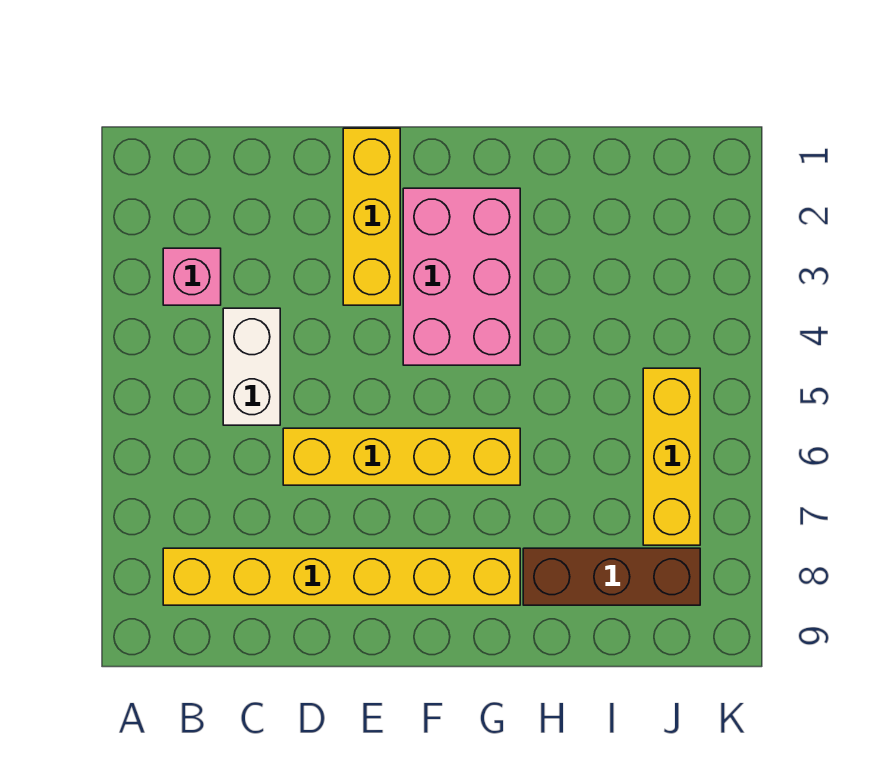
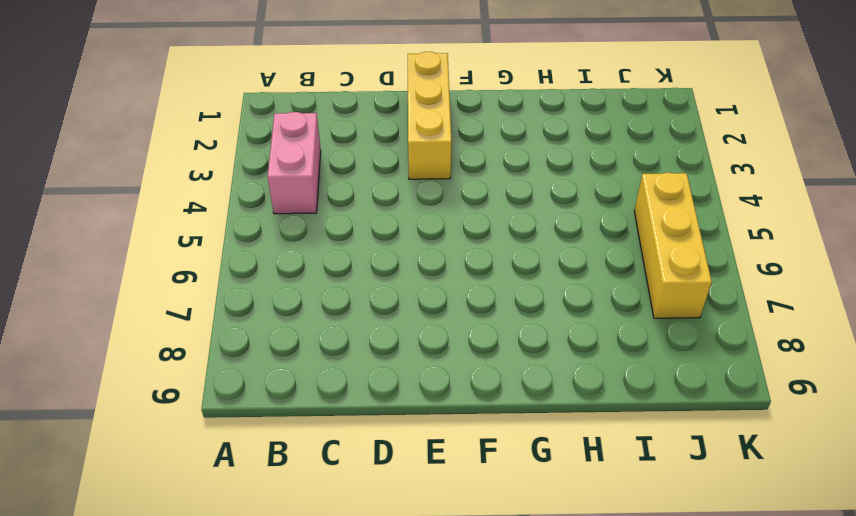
pink 1x2 brick [268,112,321,214] -> pink 1x1 brick [163,248,221,305]
none -> yellow 1x6 brick [163,548,520,605]
none -> white 1x2 brick [223,308,280,425]

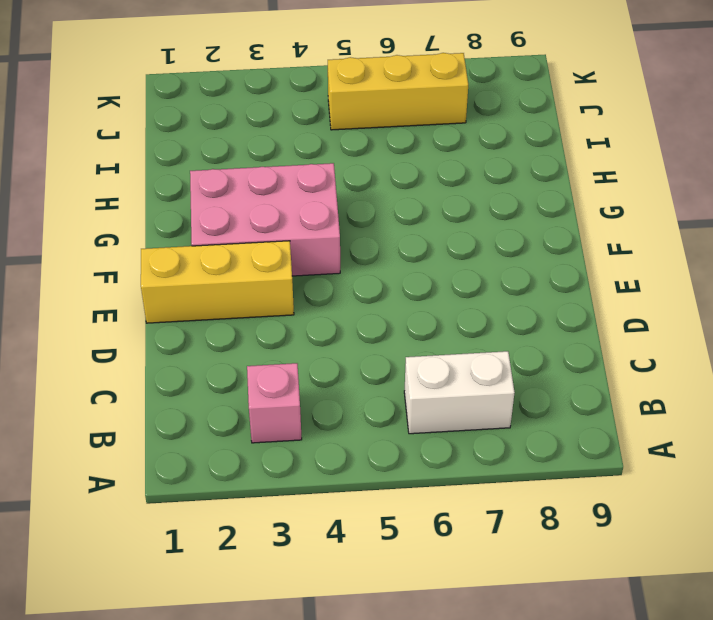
white 1x2 brick [404,351,515,434] -> white 1x2 brick moved to [223,308,280,425]
none -> yellow 1x6 brick [163,548,520,605]
none -> yellow 1x4 brick [283,428,520,485]

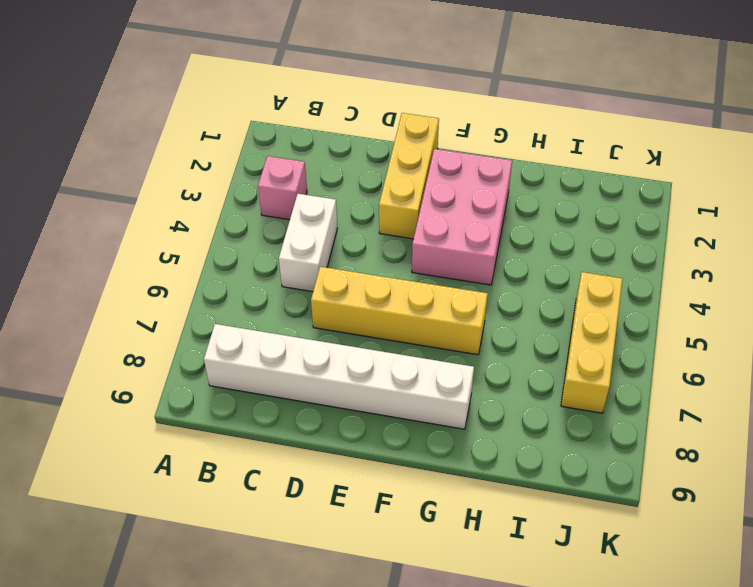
white 1x6 brick [204,324,474,429] -> yellow 1x6 brick [163,548,520,605]
none -> brown 1x3 brick [523,548,700,605]

